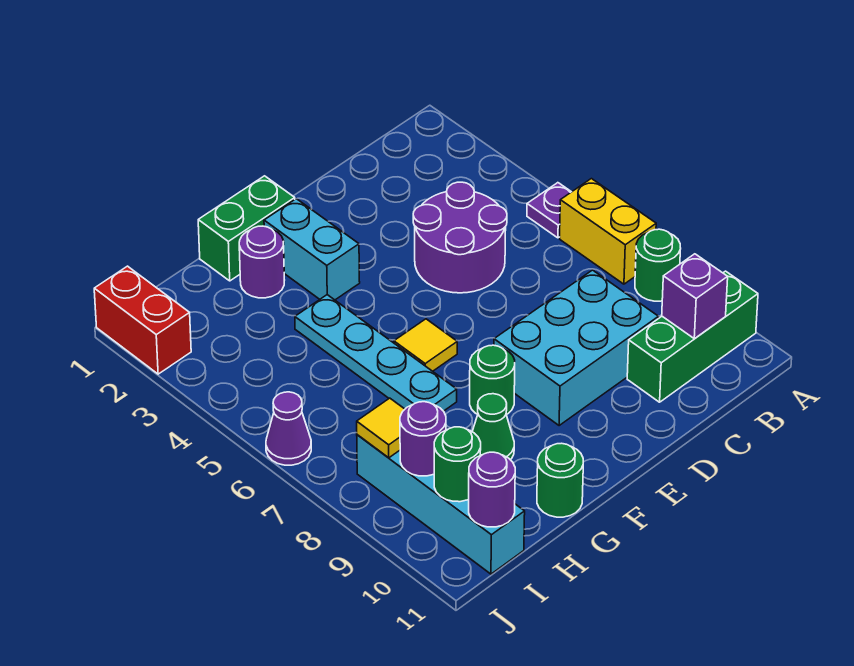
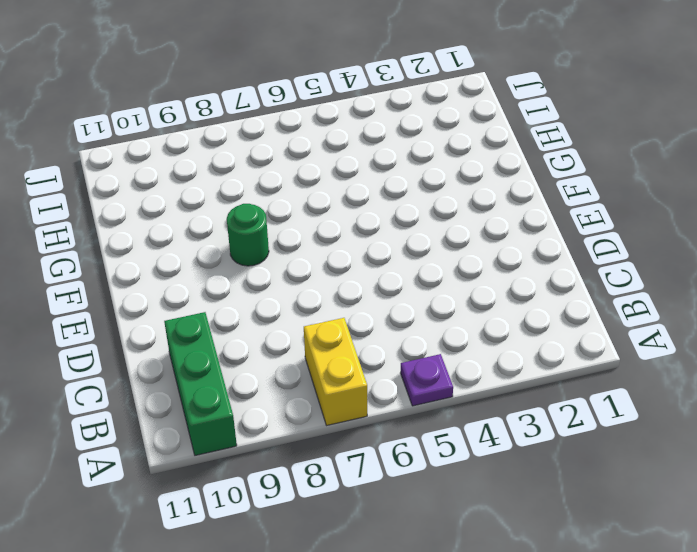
yellow 1x2 brick [304,318,367,425] -> yellow 1x2 brick turned to [560,179,656,284]
none -> green 1x1 round brick [635,229,681,301]
none -> purple 2x2 round brick [413,182,507,293]
none -> cyan 2x3 brick [494,270,658,426]

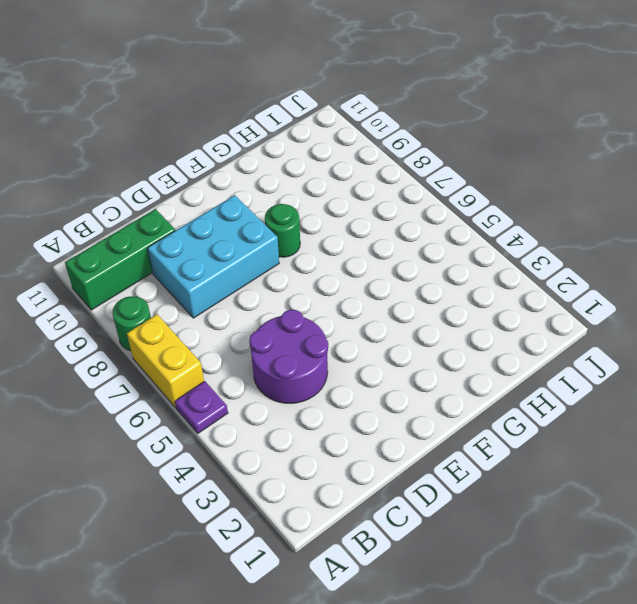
none -> green 1x2 brick [198,176,295,281]
none -> cyan 1x2 brick [264,199,360,300]
none -> yellow 1x1 tile [394,319,457,371]

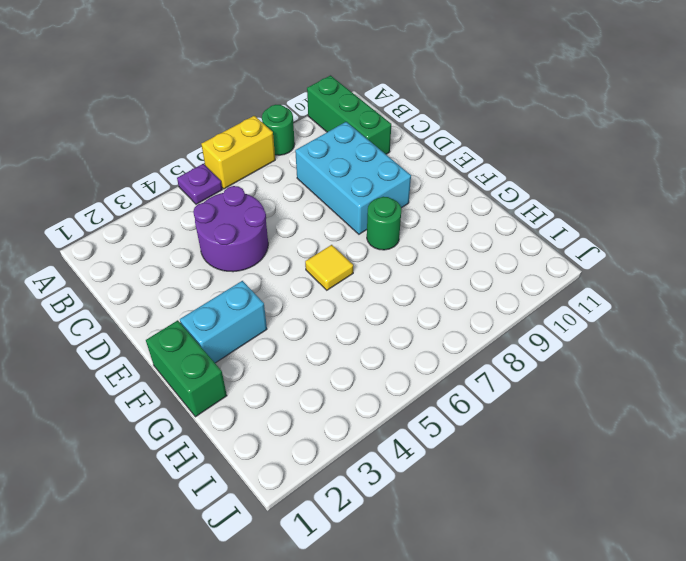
none -> purple 1x1 round brick [239,226,284,298]
none -> cyan 1x4 plate [295,295,457,411]
none -> green 1x1 cone [472,394,514,460]

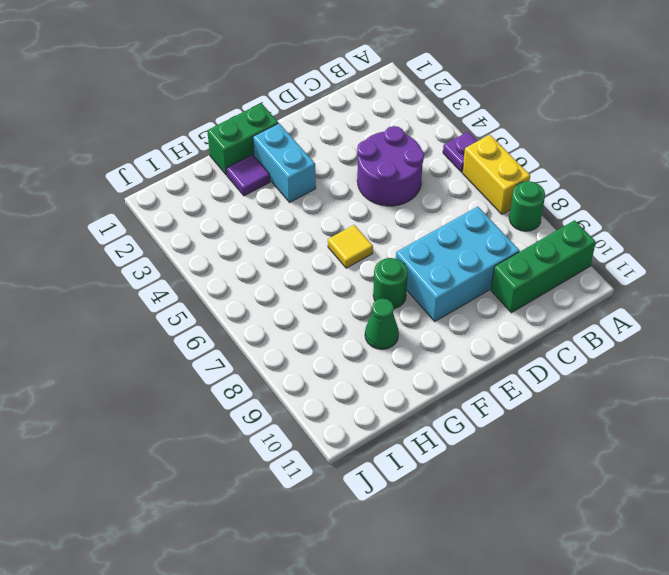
purple 1x1 tile [226,155,270,196] -> purple 1x1 round brick [239,226,284,298]
none -> cyan 1x4 plate [295,295,457,411]
none -> green 1x1 round brick [537,443,583,517]
none -> cyan 1x4 brick [357,435,525,574]

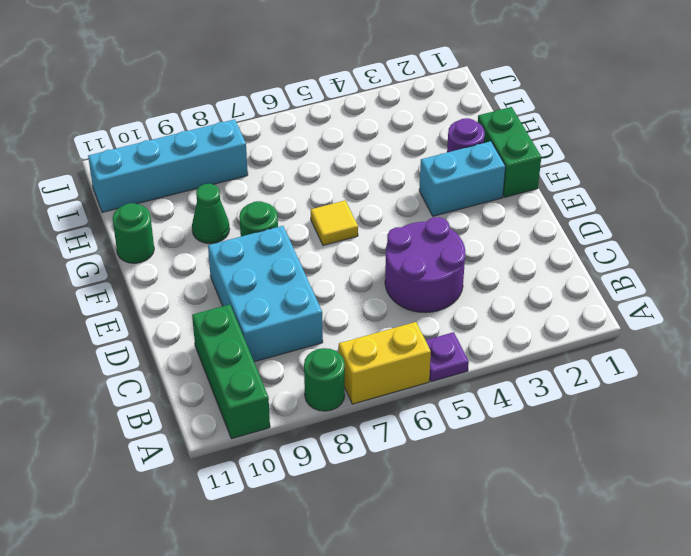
none -> cyan 1x4 plate [295,295,457,411]
none -> red 1x2 brick [94,266,191,374]
none -> purple 1x1 cone [266,392,311,465]

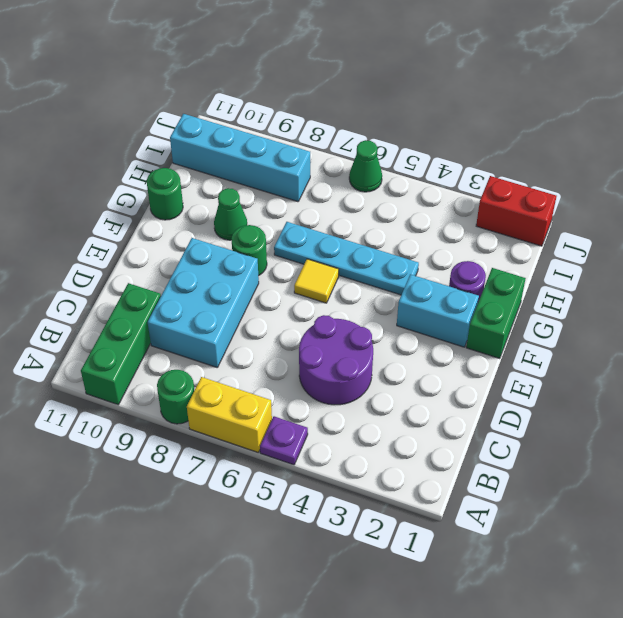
green 1x1 cone [349,140,382,192] -> purple 1x1 cone [266,392,311,465]
none -> purple 1x1 brick [662,254,728,339]
none -> yellow 1x1 tile [357,398,405,458]
none -> purple 1x1 round brick [400,402,446,476]

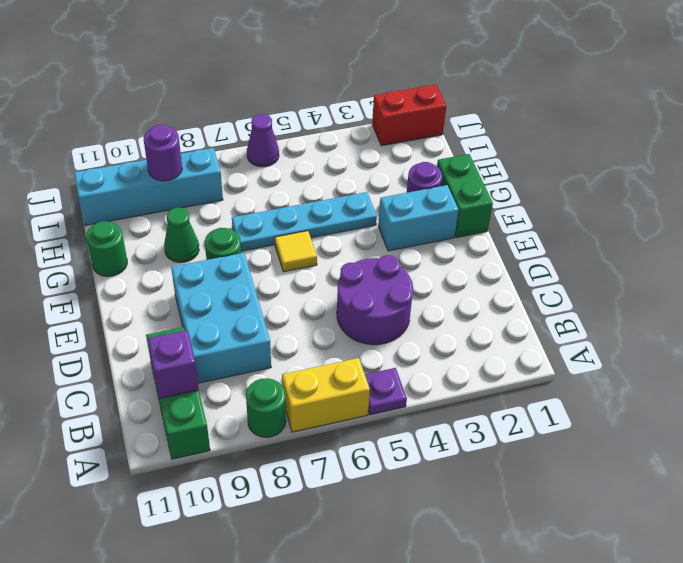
none -> yellow 1x1 tile [357,398,405,458]
none -> green 1x1 round brick [434,427,481,502]
none -> purple 1x1 round brick [469,452,515,527]

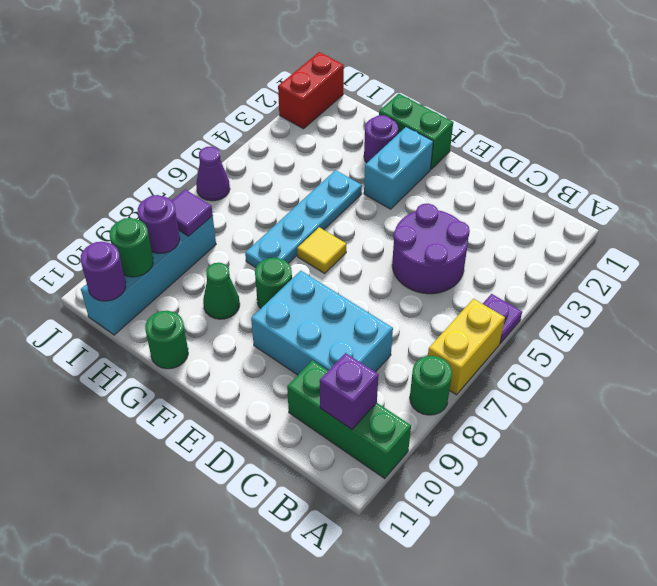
purple 1x1 tile [172,189,213,236] -> yellow 1x1 tile [357,398,405,458]

